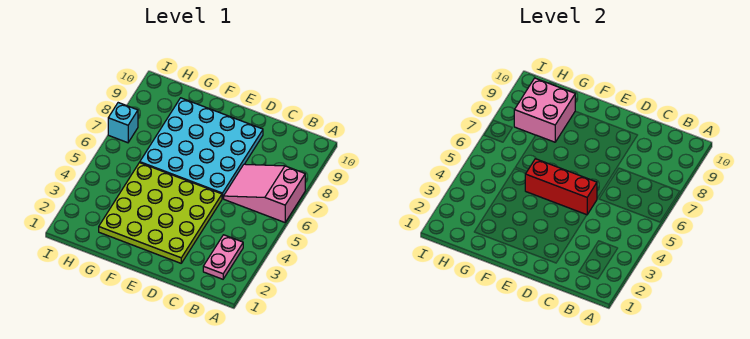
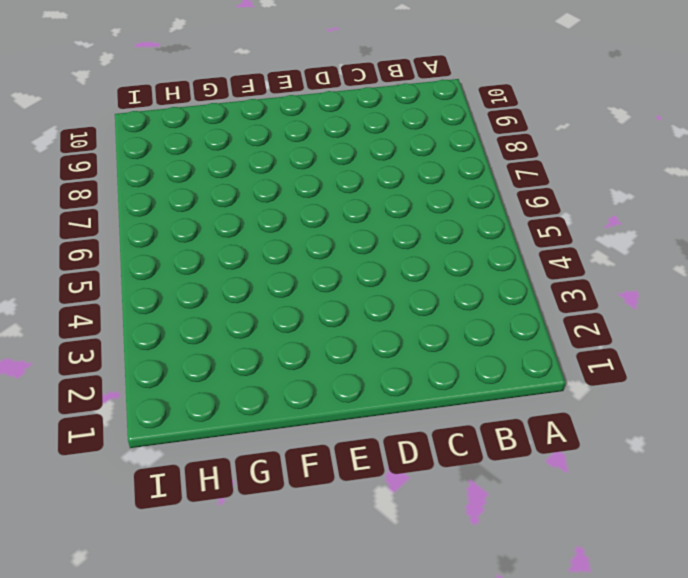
none -> pink 2x3 slope [224,164,305,222]
none -> pink 1x2 plate [203,235,243,279]

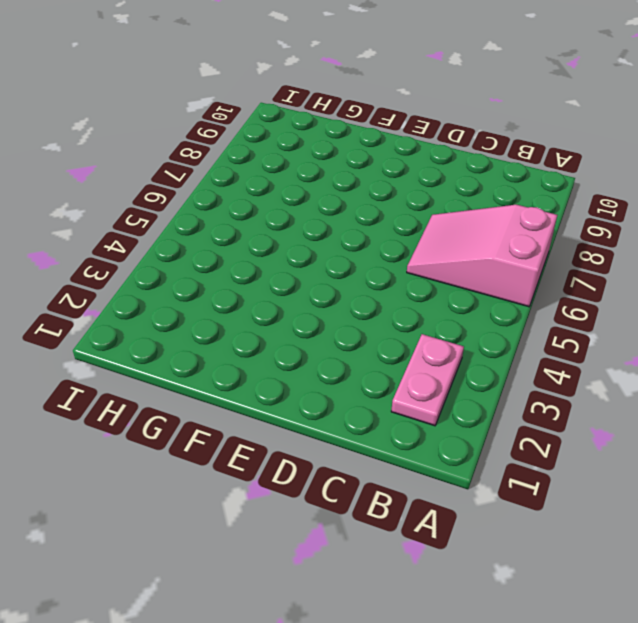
none -> lime 4x4 plate [99,163,222,263]
none -> cyan 4x4 plate [140,98,263,199]

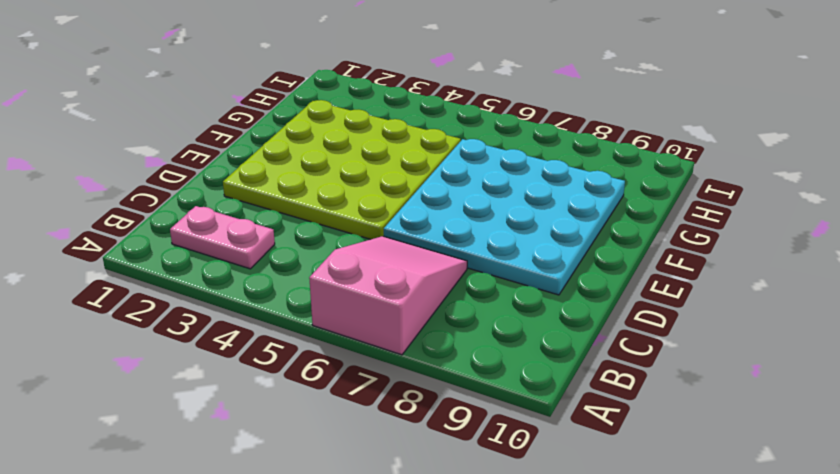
none -> cyan 1x1 brick [108,103,138,143]
none -> red 1x3 brick [525,159,597,215]

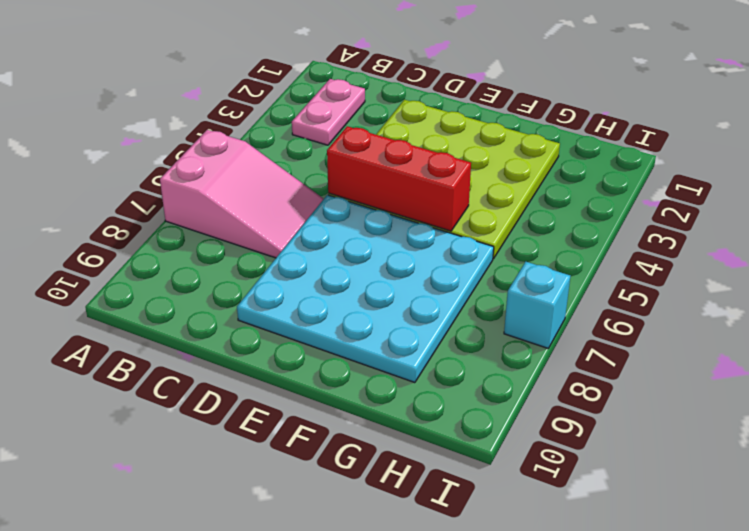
none -> pink 2x2 brick [514,78,575,142]

